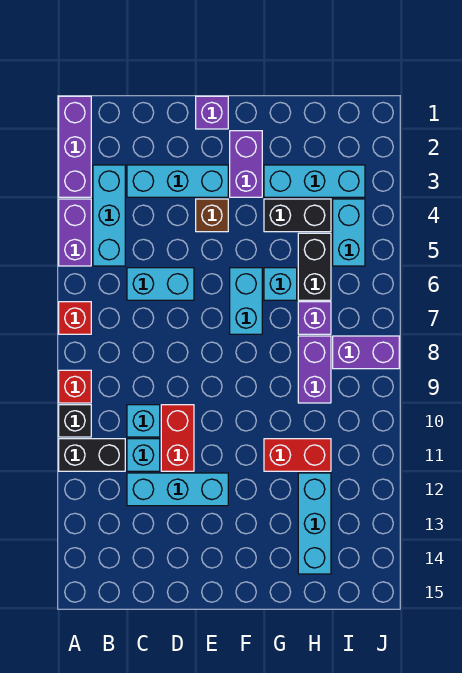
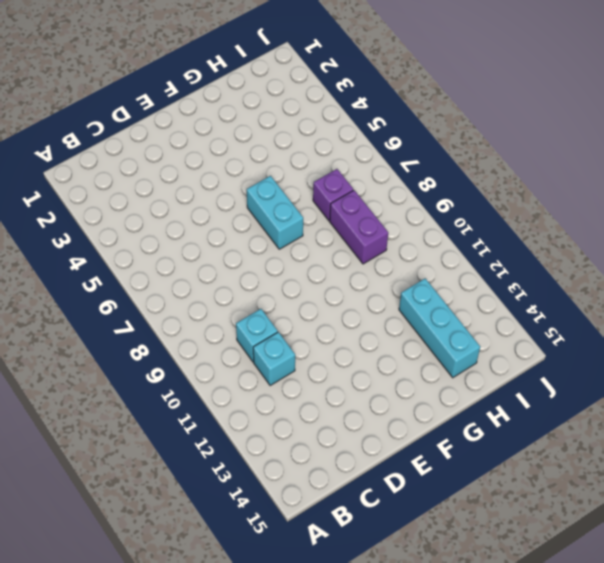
none -> purple 1x3 brick [59,96,91,197]
none -> purple 1x2 brick [59,199,91,266]
none -> red 1x1 brick [59,302,91,334]

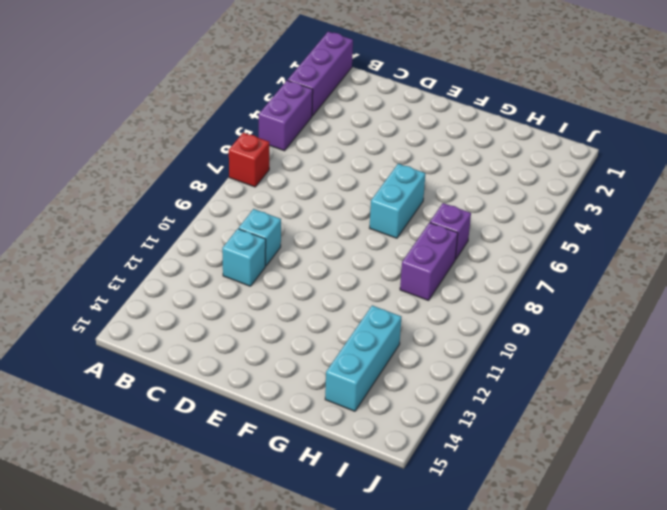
none -> red 1x1 brick [59,370,91,403]
none -> black 1x1 brick [59,405,91,437]
none -> black 1x2 brick [59,439,125,471]

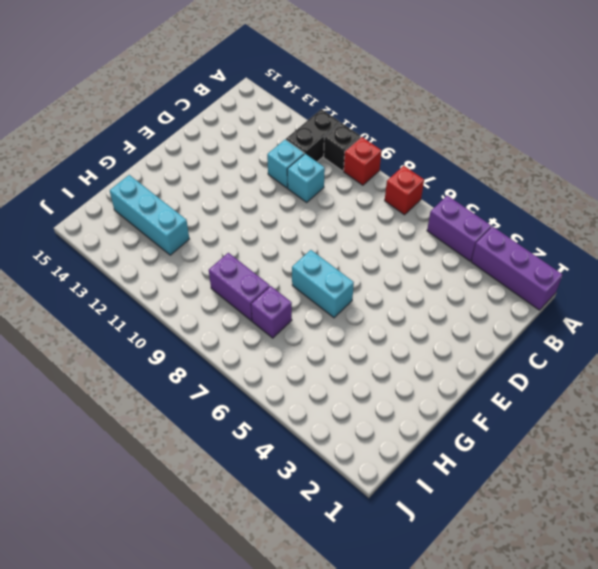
none -> cyan 1x3 brick [93,165,125,266]
none -> cyan 1x3 brick [127,165,228,197]
none -> cyan 1x2 brick [127,268,194,300]

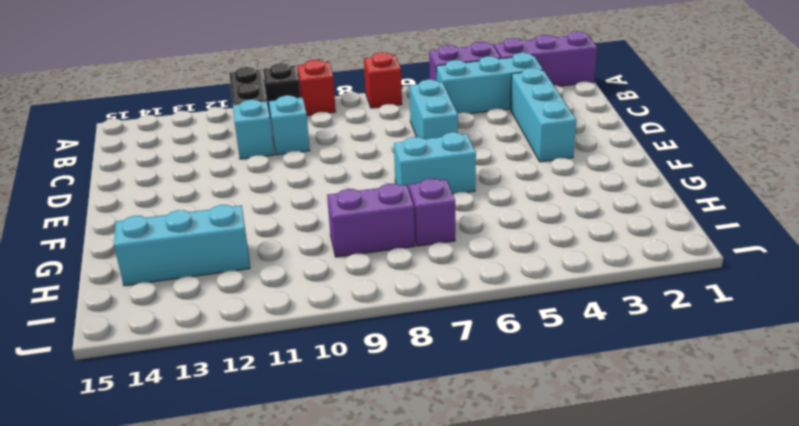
none -> cyan 1x3 brick [127,473,228,506]
none -> red 1x2 brick [161,405,194,471]
none -> purple 1x1 brick [196,96,228,129]

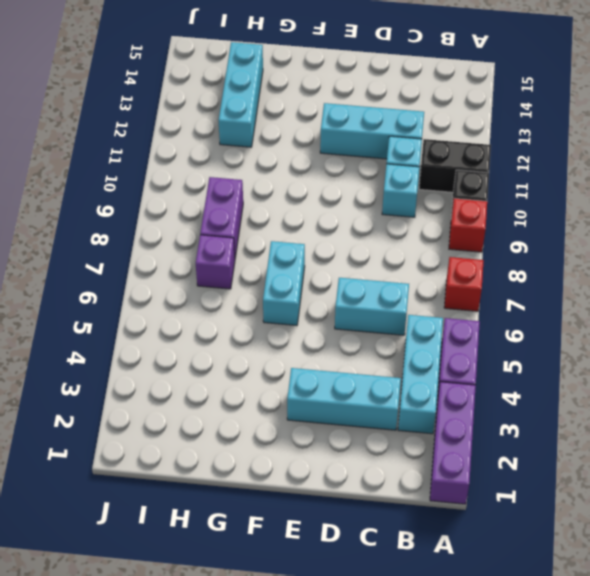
none -> red 1x2 brick [161,405,194,471]
none -> purple 1x1 brick [196,96,228,129]
none -> brown 1x1 brick [196,199,228,232]

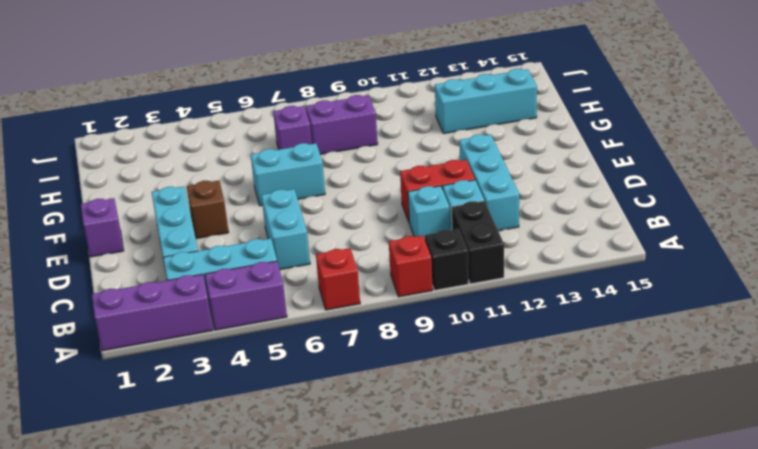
none -> purple 1x2 brick [230,131,262,197]
none -> cyan 1x3 brick [264,165,365,197]
none -> black 1x2 brick [264,199,331,232]

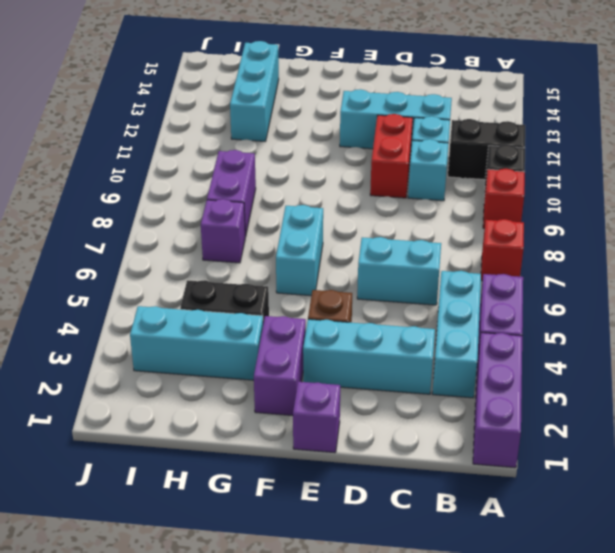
none -> cyan 1x1 brick [264,268,297,300]
none -> red 1x2 brick [264,439,331,471]
none -> black 1x2 brick [298,233,331,300]

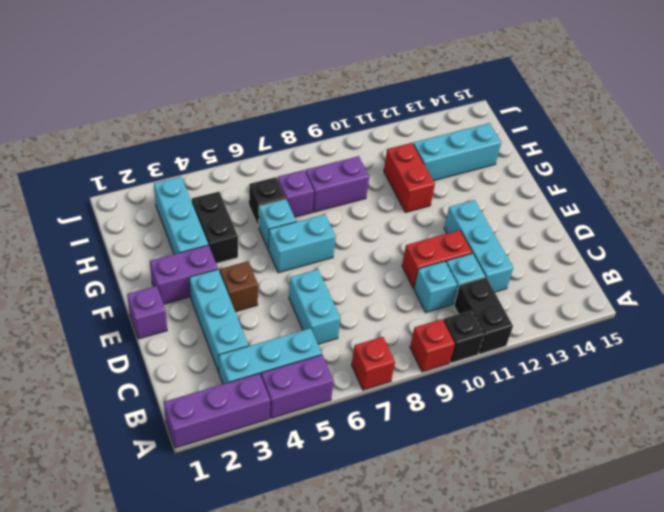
black 1x1 brick [249,177,286,227] -> black 1x2 brick [298,233,331,300]
none -> cyan 1x2 brick [333,199,365,266]
none -> purple 1x2 brick [333,336,399,369]

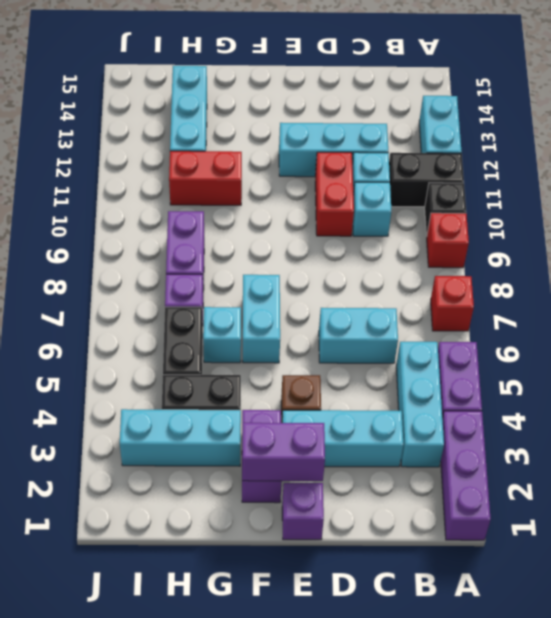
cyan 1x2 brick [419,96,462,153] -> cyan 1x2 brick moved to [333,199,365,266]
purple 1x2 brick [242,423,325,481] -> purple 1x2 brick moved to [333,336,399,369]

